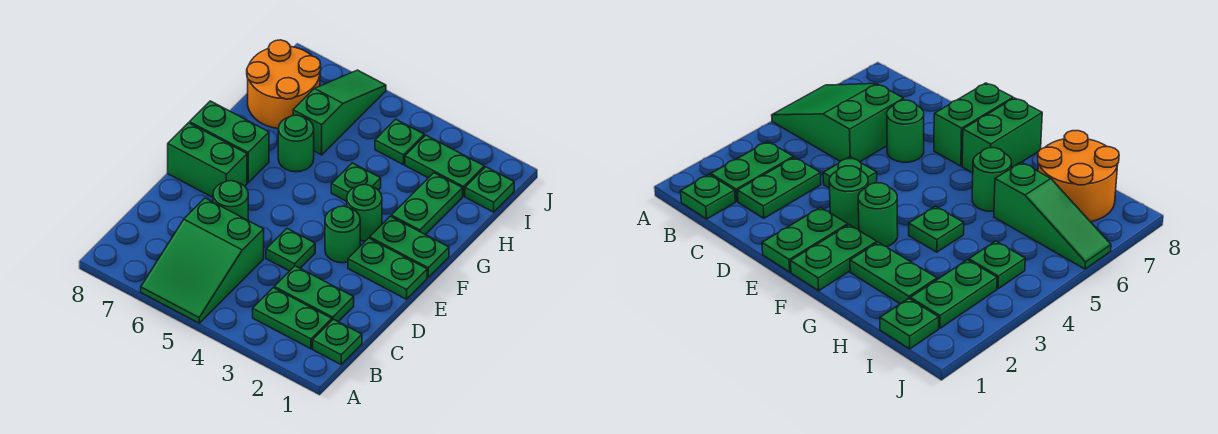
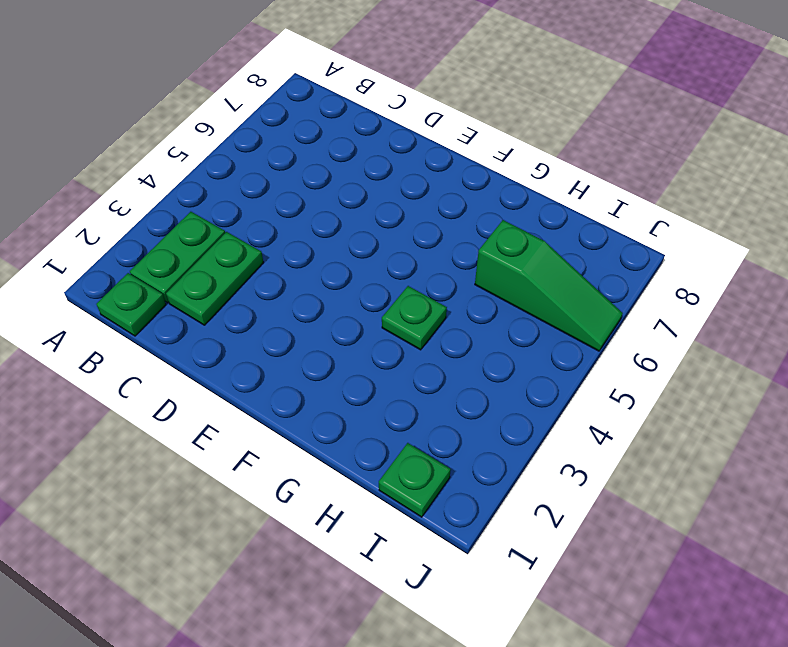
none -> green 2x3 slope [141,198,264,323]
none -> green 1x1 plate [266,229,315,271]
none -> green 1x1 round brick [213,181,248,220]

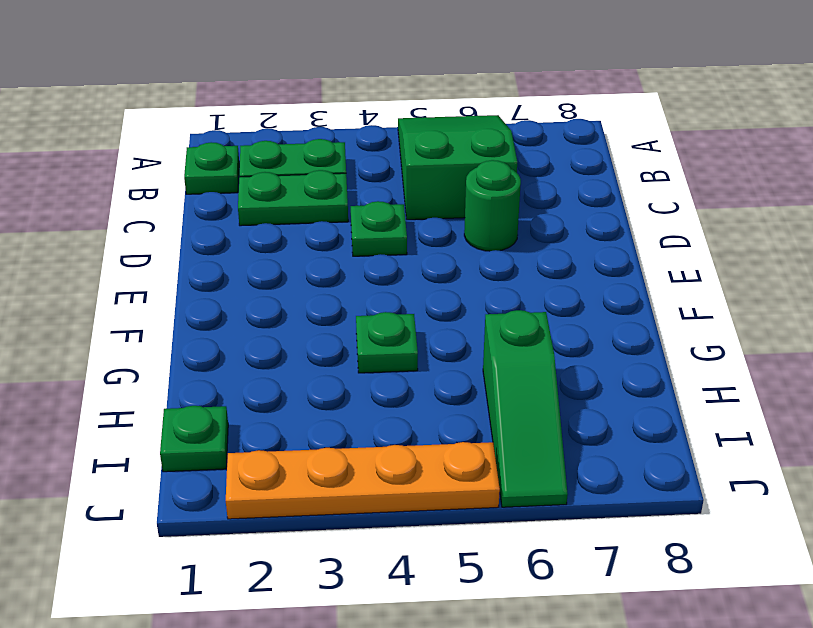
orange 1x4 plate [226,442,500,519] -> none
none -> green 1x2 plate [348,238,427,299]
none -> green 1x1 round brick [325,206,360,263]
none -> green 1x2 brick [168,123,247,197]

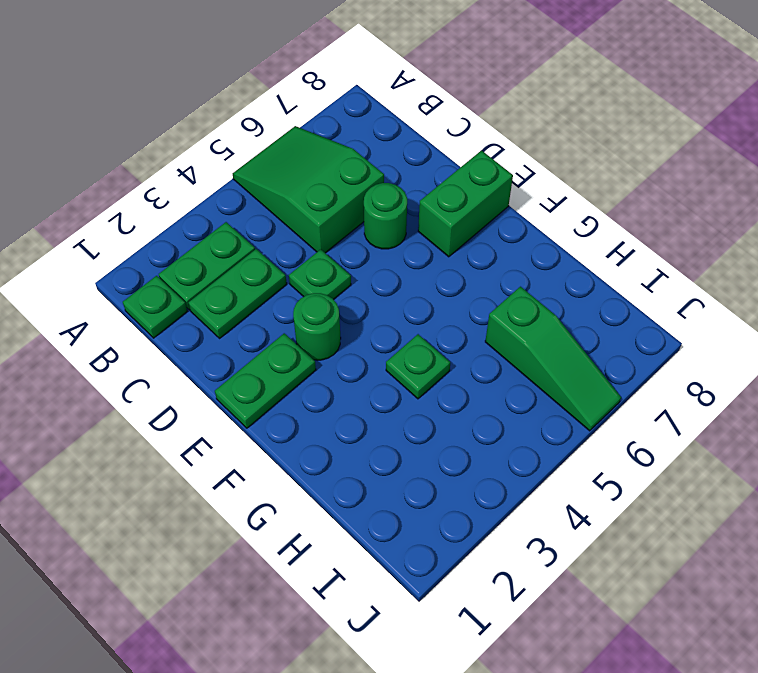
none -> green 1x2 plate [370,216,449,277]
none -> green 1x1 round brick [347,184,382,241]
none -> green 1x2 brick [190,101,269,183]

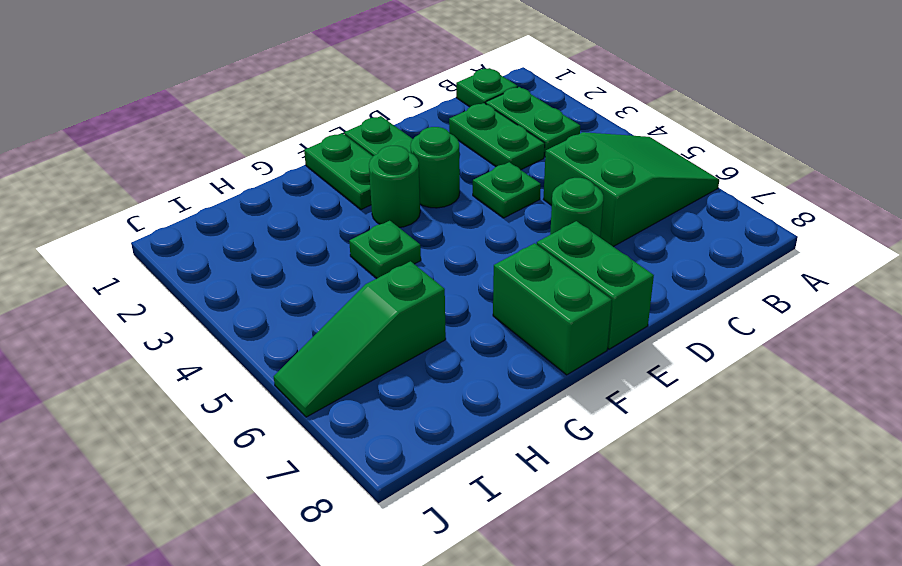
none -> green 1x2 plate [391,173,463,235]
none -> green 1x1 round brick [278,115,314,172]
none -> orange 2x2 round brick [247,40,321,128]

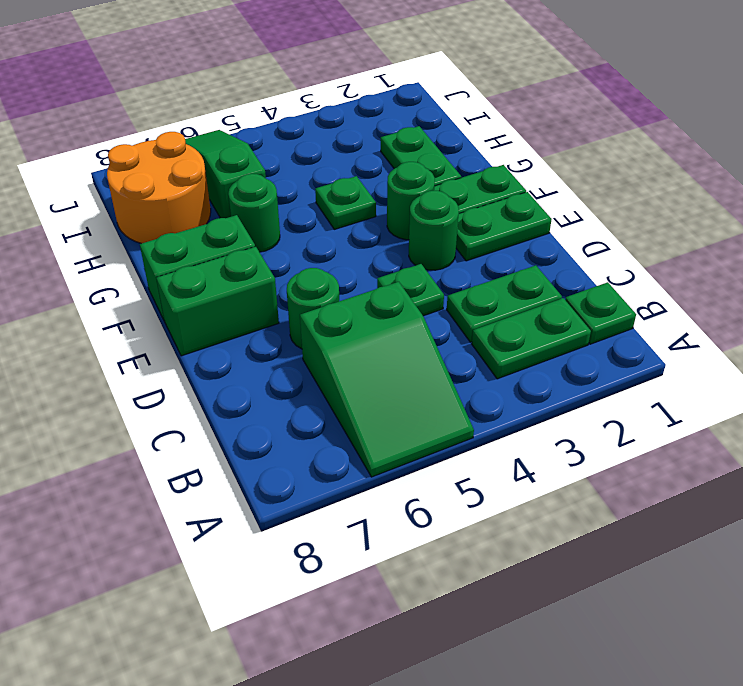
none -> green 1x1 plate [465,167,514,212]
none -> green 1x2 plate [405,135,484,196]
none -> green 1x1 plate [375,119,424,165]

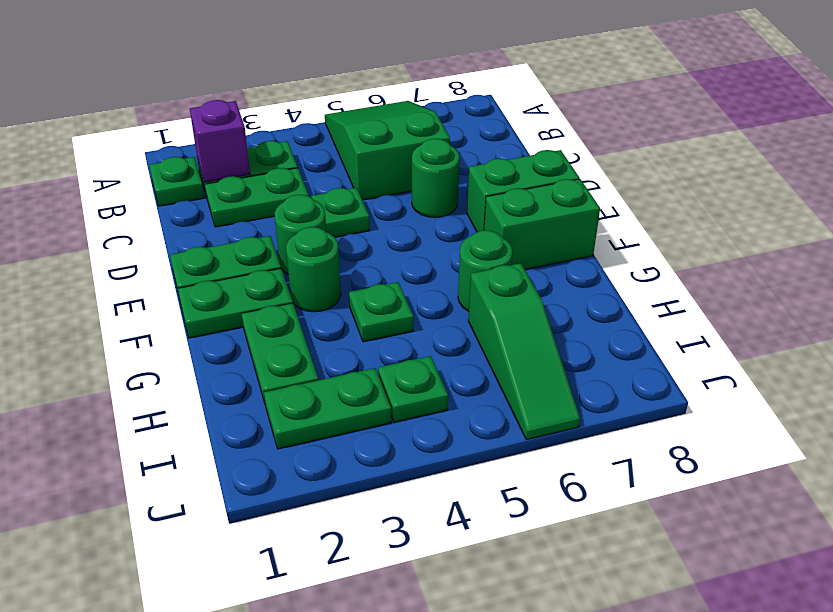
purple 1x1 brick [190,100,250,182] -> none
none -> orange 2x2 round brick [247,40,321,128]
none -> green 1x1 plate [465,167,514,212]

